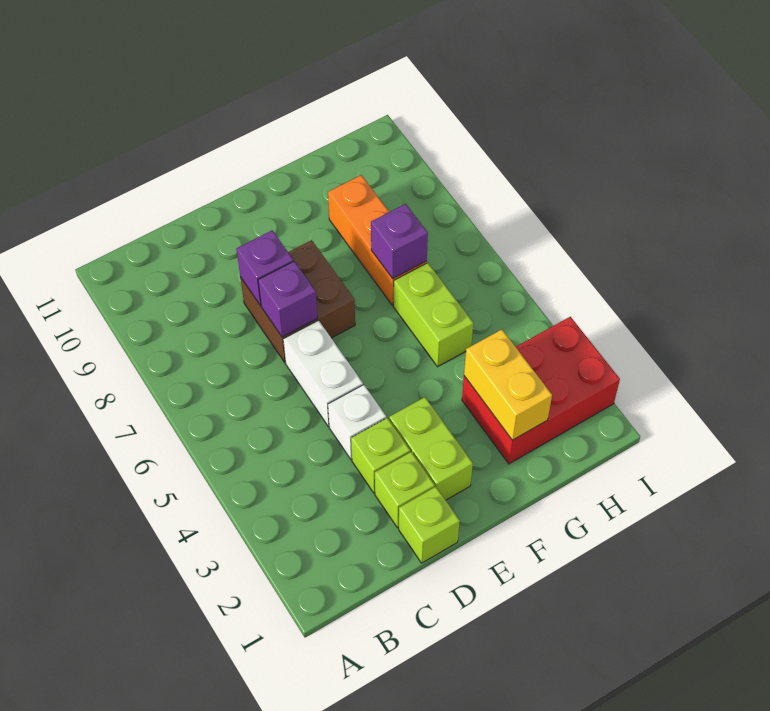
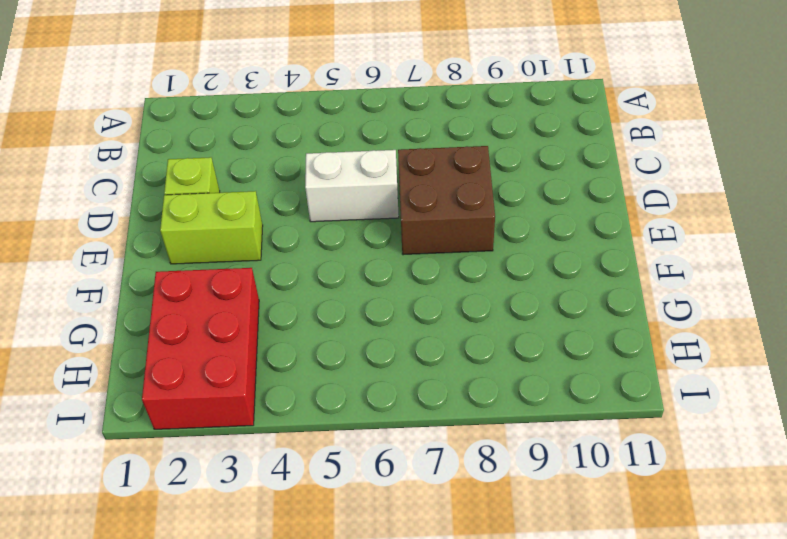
none -> lime 1x1 brick [399,487,460,563]
none -> lime 1x1 brick [351,418,410,493]
none -> white 1x1 brick [328,385,386,459]

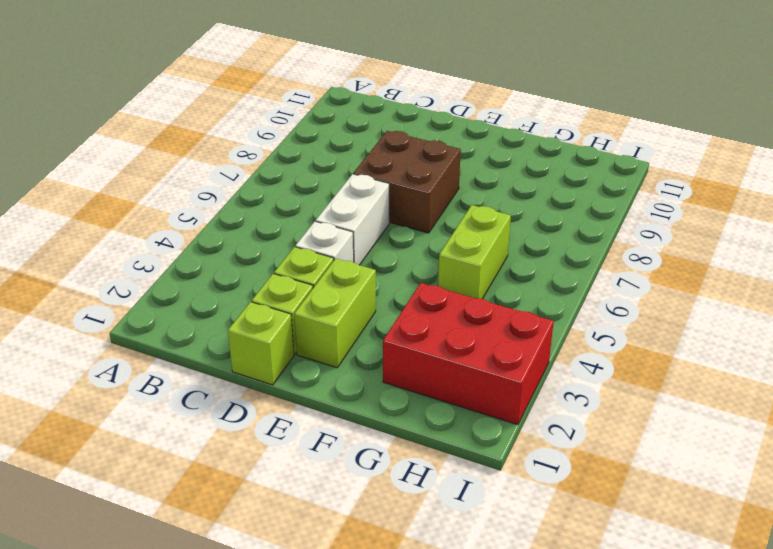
none -> orange 1x3 brick [328,175,427,305]
none -> purple 1x1 brick [258,261,318,337]
none -> purple 1x1 brick [236,230,293,305]

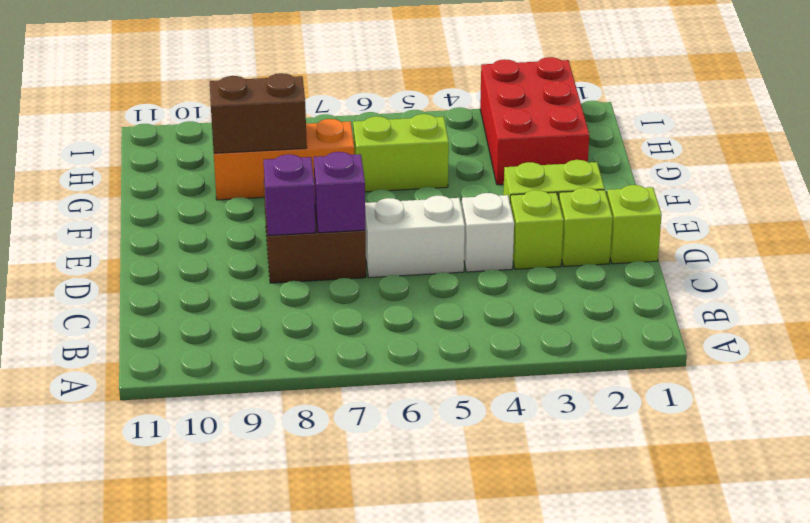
brown 1x2 brick [210,73,307,153] -> none
none -> yellow 1x2 brick [464,330,552,440]
none -> purple 1x1 brick [371,204,428,279]

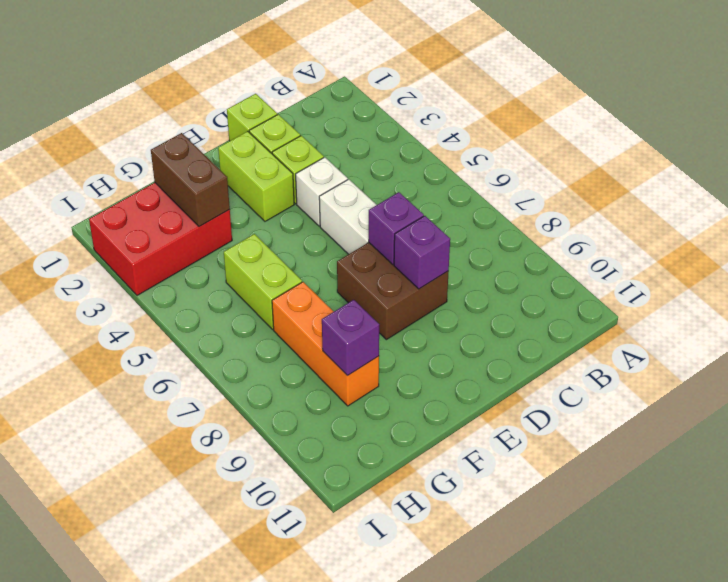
brown 1x2 brick [151,133,230,227] -> yellow 1x2 brick [464,330,552,440]
purple 1x1 brick [322,300,379,376] -> purple 1x1 brick moved to [371,204,428,279]

